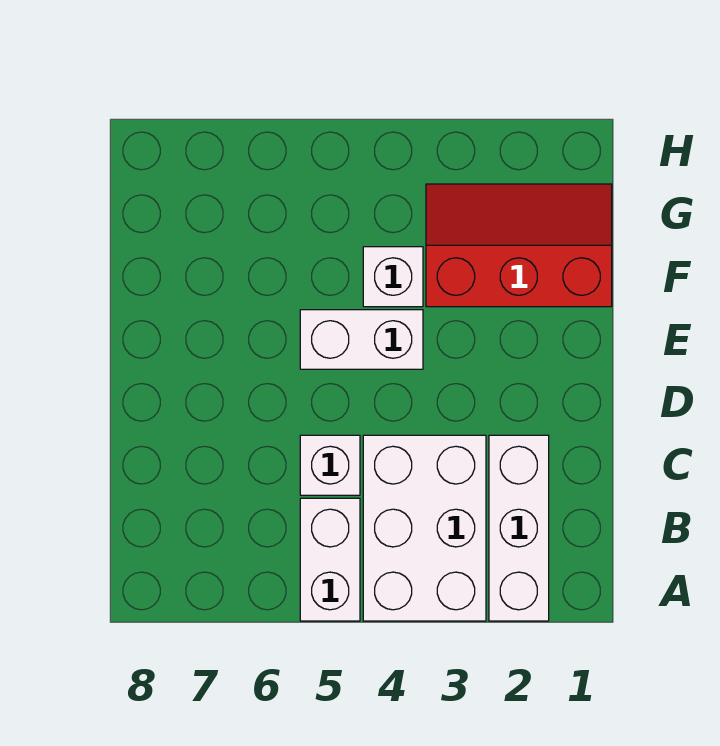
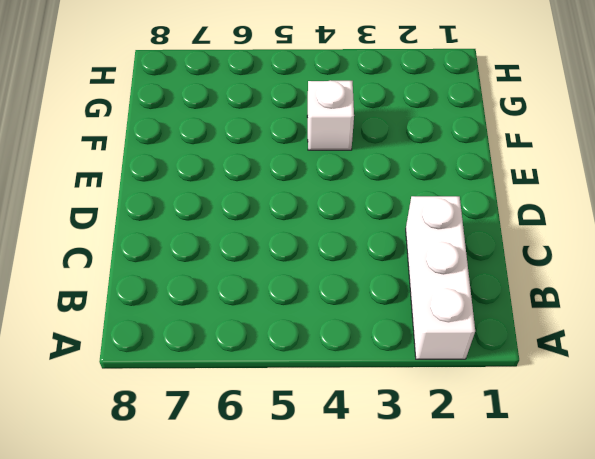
none -> white 2x3 brick [363,435,486,621]
none -> white 1x2 brick [300,498,360,621]

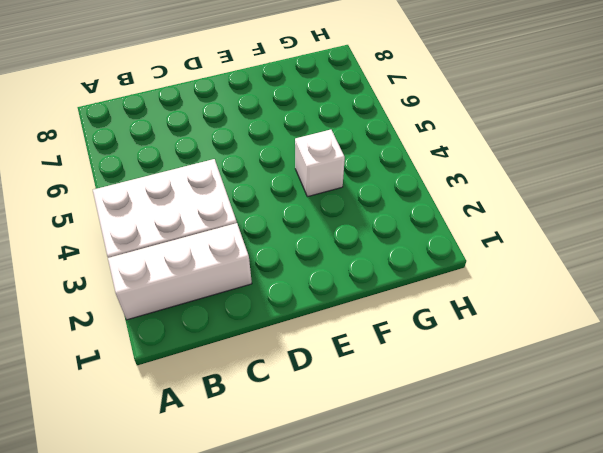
none -> white 1x2 brick [300,498,360,621]
none -> white 1x1 brick [300,435,360,495]

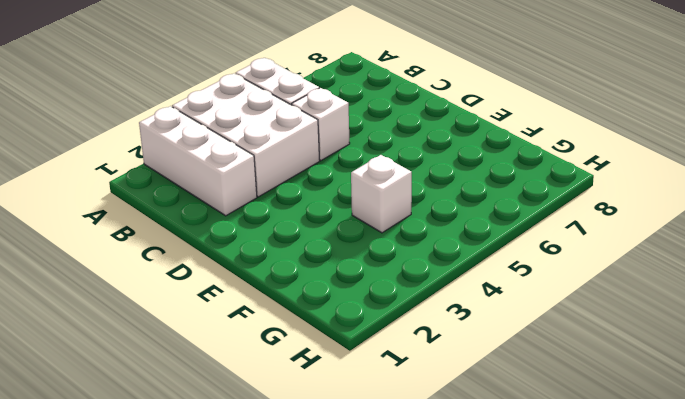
none -> white 1x2 brick [300,310,423,369]
none -> red 2x3 slope [426,184,612,307]

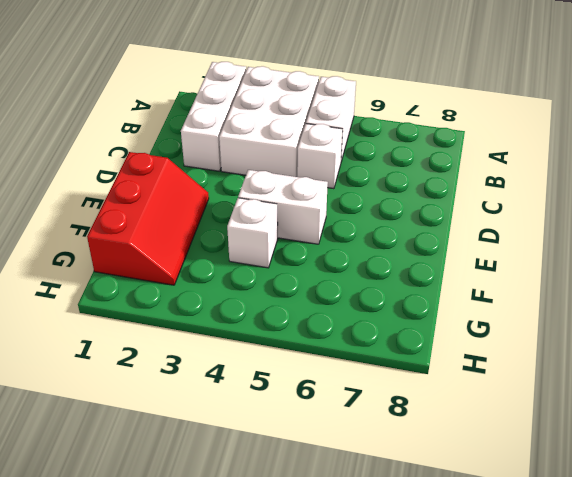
red 2x3 slope [87,152,209,285] -> red 2x3 slope turned to [426,184,612,307]

